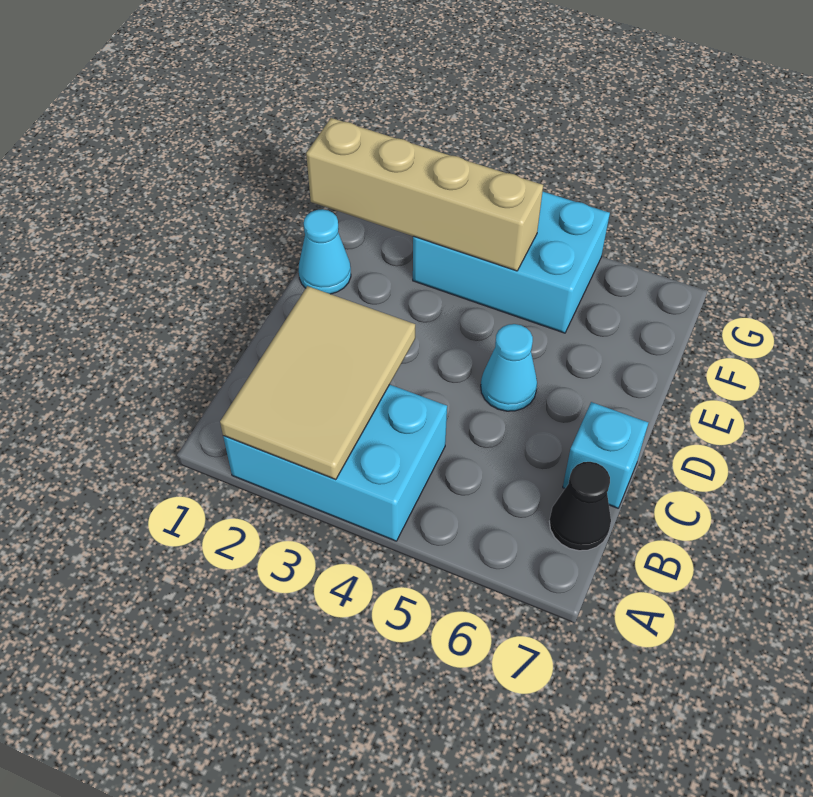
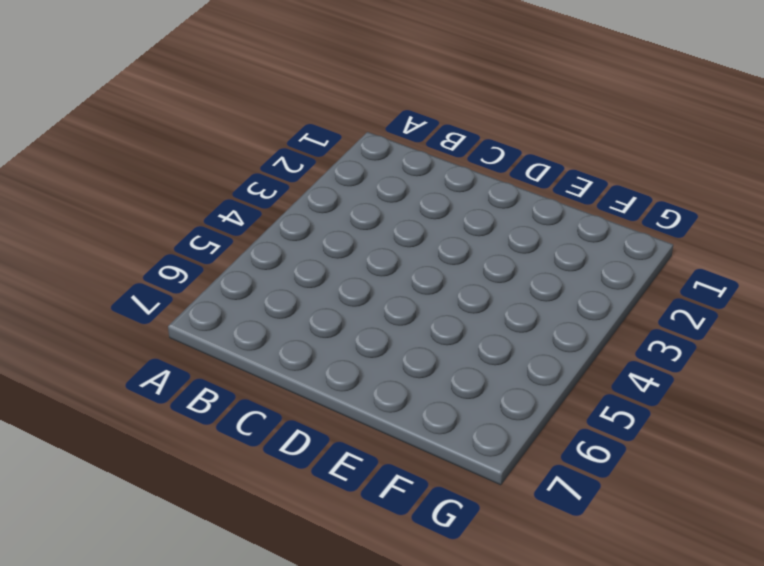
none -> cyan 2x3 brick [223,385,447,541]
none -> black 1x1 cone [549,462,611,551]

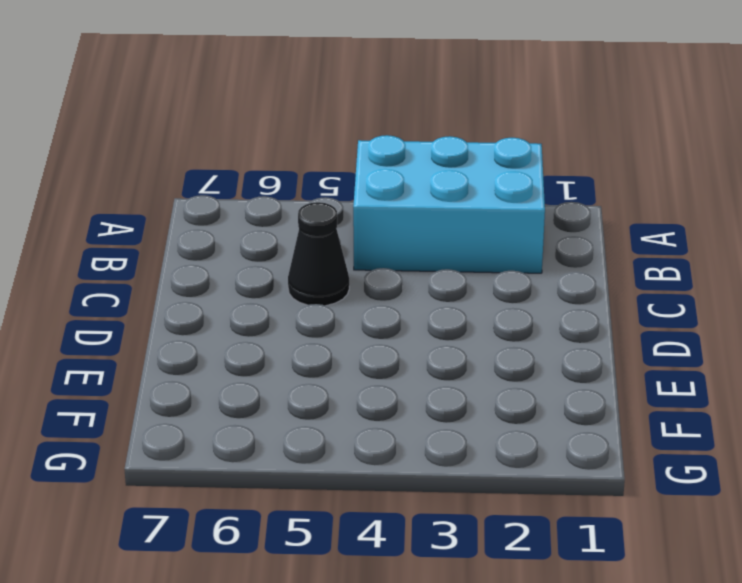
black 1x1 cone [288,202,349,306] -> black 1x1 cone moved to [549,462,611,551]
none -> cyan 1x1 brick [563,402,648,508]
none -> cyan 1x1 cone [481,324,537,411]

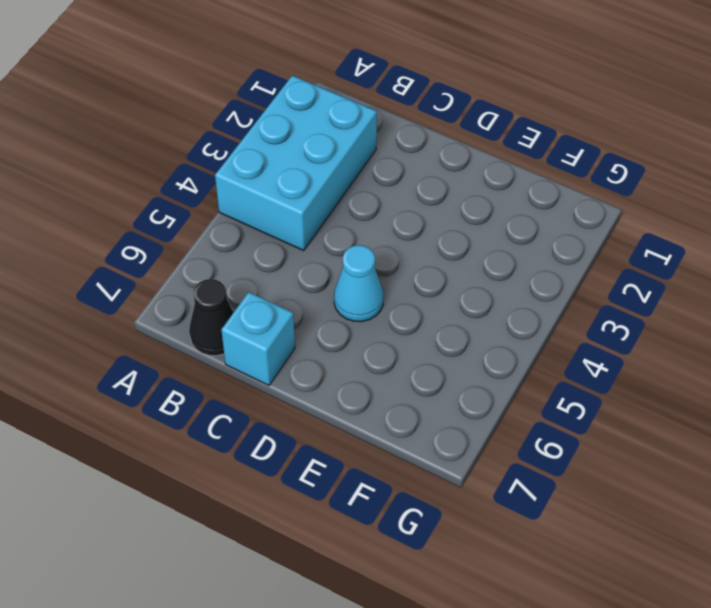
none -> cyan 1x1 cone [299,209,351,294]
none -> cyan 2x3 brick [413,192,610,333]

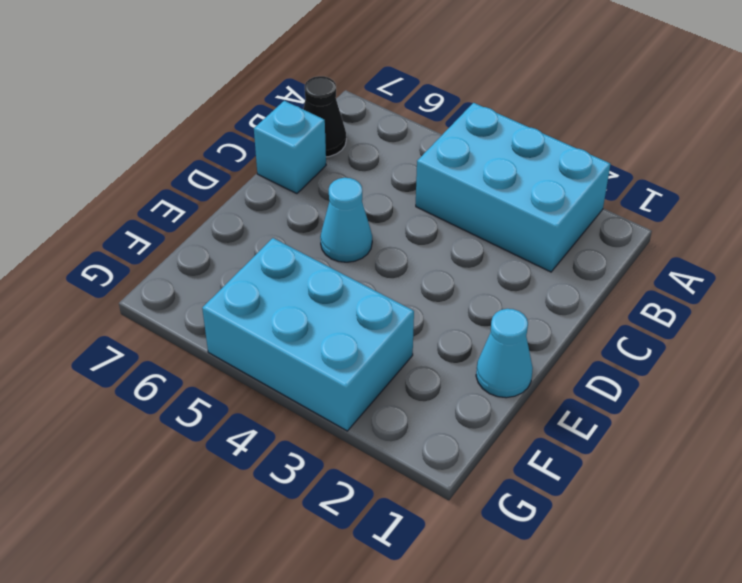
none -> tan 2x3 tile [220,286,415,480]
none -> tan 1x4 brick [306,118,543,271]

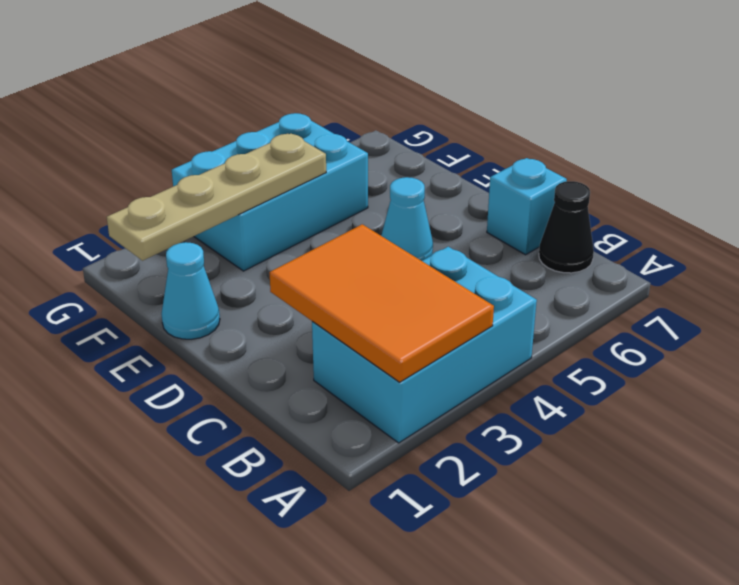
orange 2x3 tile [269,224,494,382] -> tan 2x3 tile [220,286,415,480]
tan 1x4 plate [107,134,326,261] -> tan 1x4 brick [306,118,543,271]

